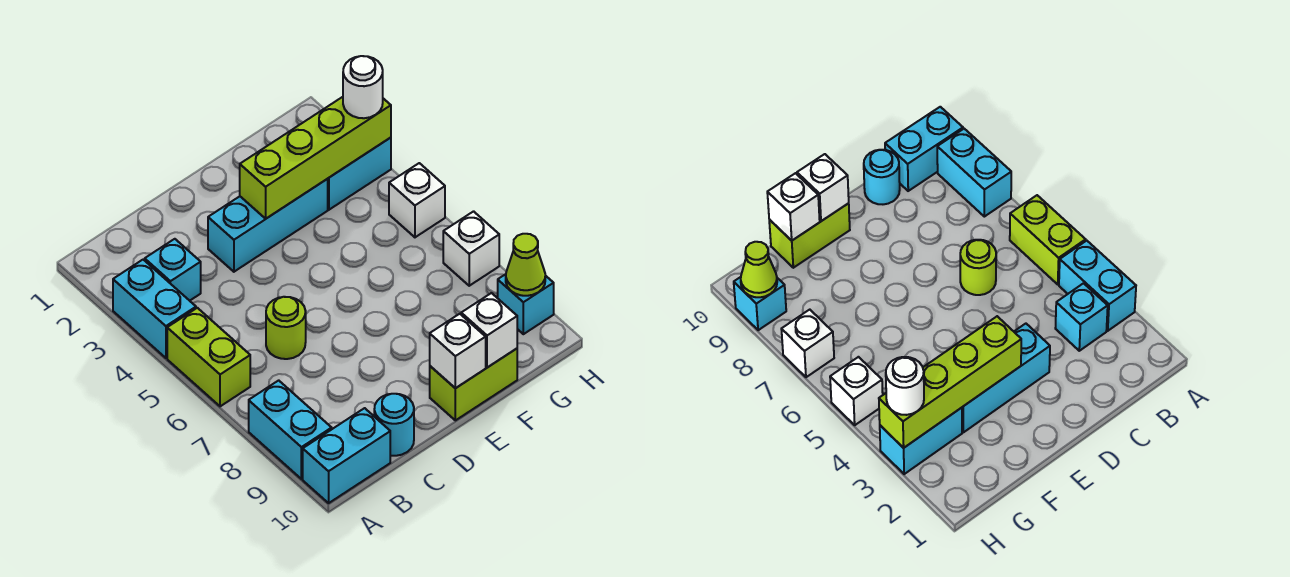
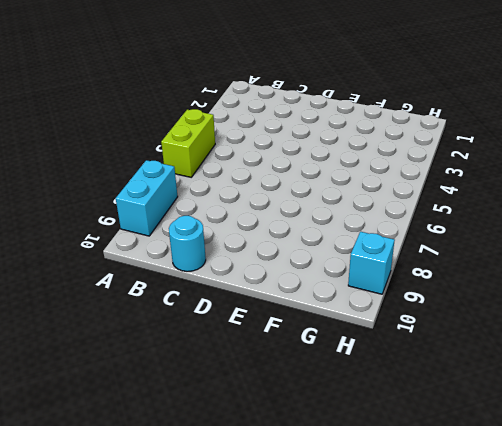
none -> cyan 1x2 brick [113,260,196,358]
none -> cyan 1x2 brick [303,408,390,503]
none -> cyan 1x1 brick [145,239,201,301]

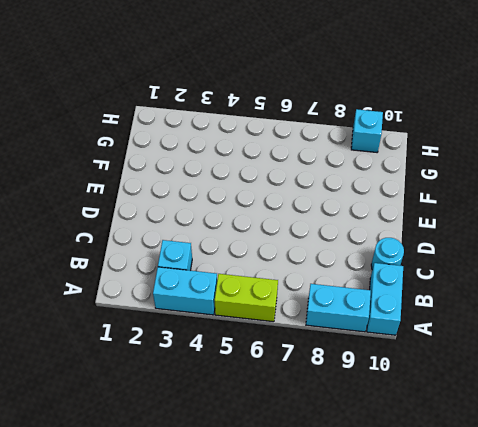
none -> lime 1x1 round brick [266,297,306,359]
none -> cyan 1x3 brick [208,179,328,272]
none -> lime 1x2 brick [430,349,517,420]

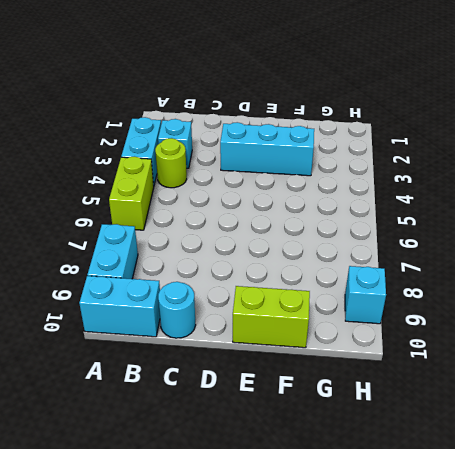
lime 1x1 round brick [155,138,187,188] -> lime 1x1 round brick moved to [266,297,306,359]
none -> cyan 1x2 brick [328,138,391,210]
none -> white 1x1 brick [389,163,445,237]
none -> white 1x1 brick [443,211,499,286]

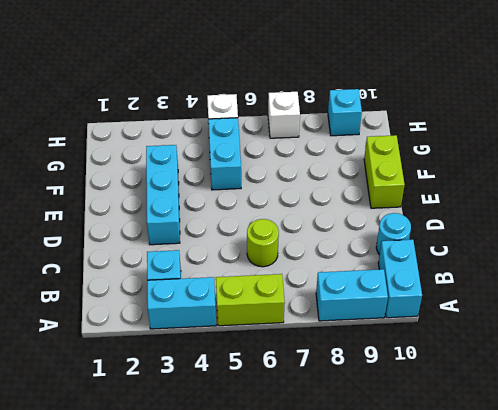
cyan 1x2 brick [208,118,241,190] -> cyan 1x2 brick moved to [328,138,391,210]
none -> lime 1x4 brick [240,97,391,219]
none -> white 1x1 brick [430,314,486,388]
none -> white 1x1 brick [461,293,517,368]

